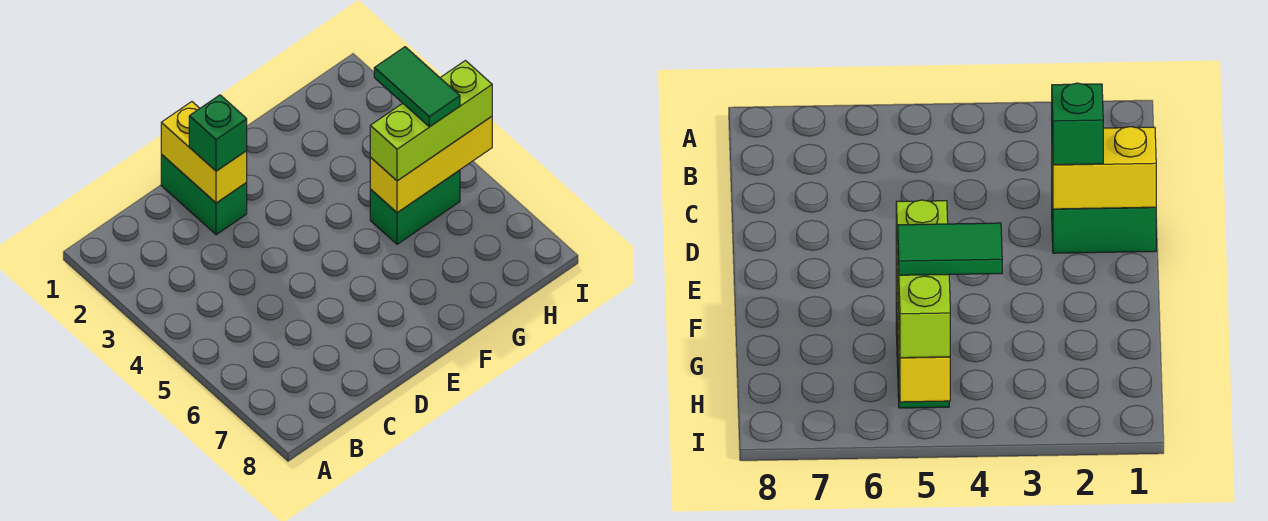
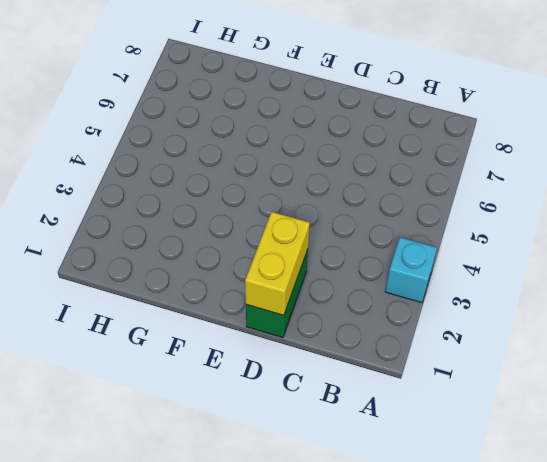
cyan 1x1 brick [385,237,437,303] -> none
none -> green 1x2 brick [370,170,460,244]
none -> yellow 1x3 brick [370,116,492,213]

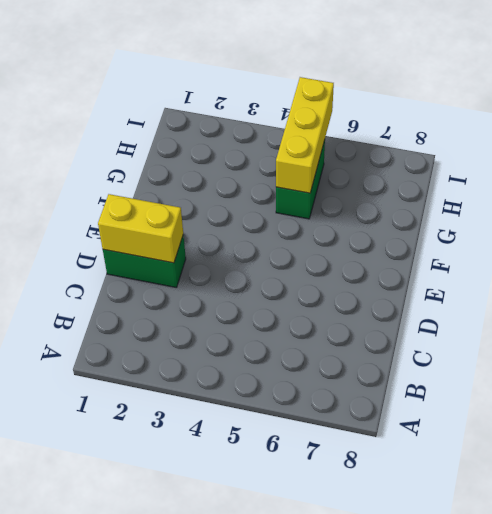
none -> green 1x1 brick [189,95,247,171]
none -> lime 1x3 brick [370,61,492,181]

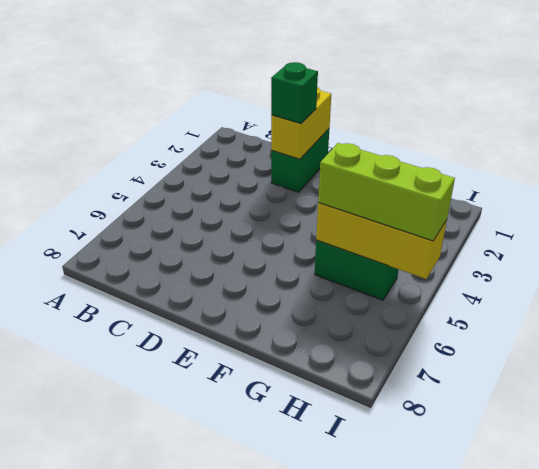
none -> green 1x2 tile [374,47,460,127]

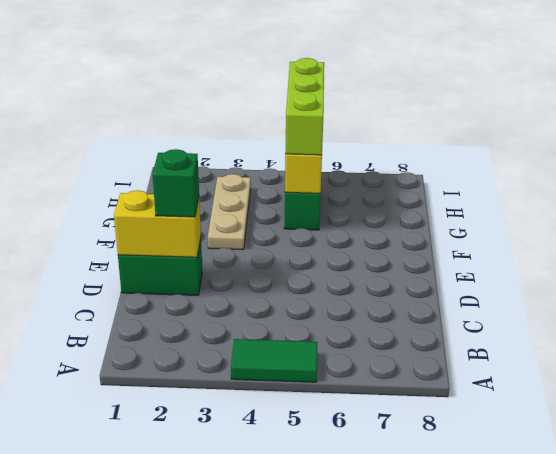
green 1x2 tile [231,339,317,382] -> green 1x2 tile moved to [374,47,460,127]
tan 1x3 plate [208,174,251,250] -> none

